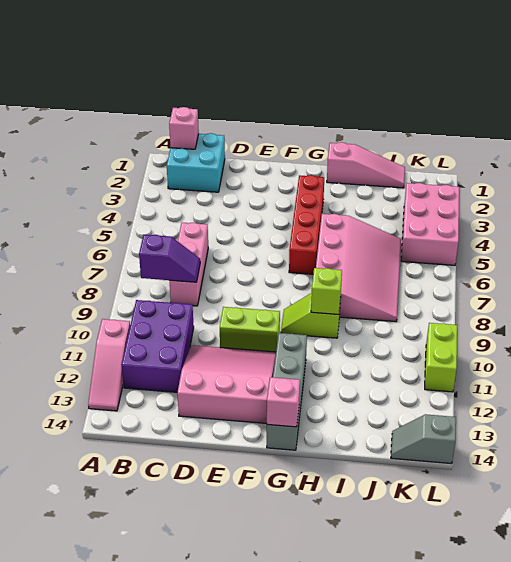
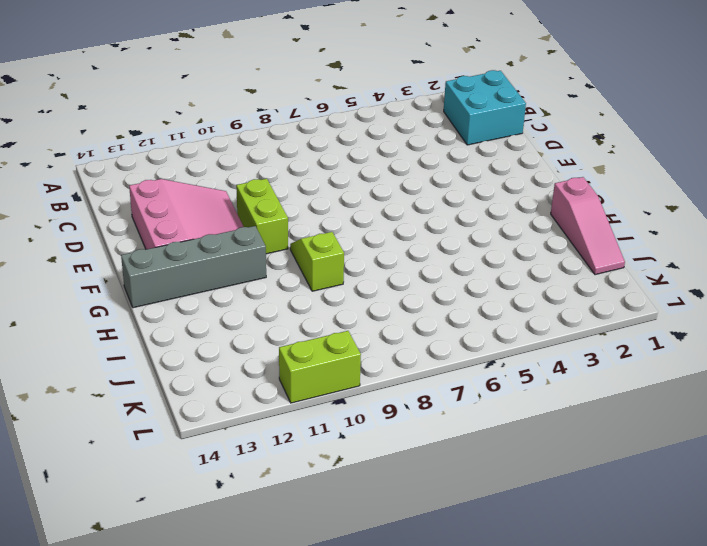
none -> pink 1x3 slope [88,319,130,411]
none -> purple 2x3 brick [122,300,194,392]
none -> pink 1x3 brick [170,222,208,306]

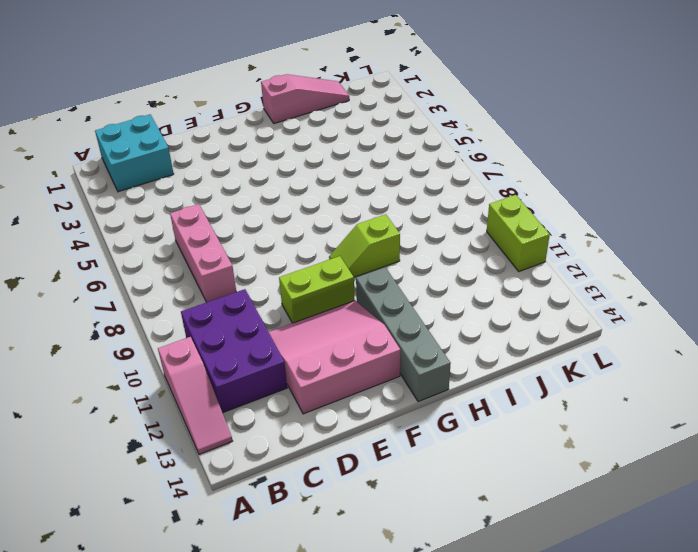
none -> red 1x4 brick [289,175,324,274]
none -> pink 3x4 slope [316,214,401,322]
none -> pink 2x3 brick [401,183,459,265]

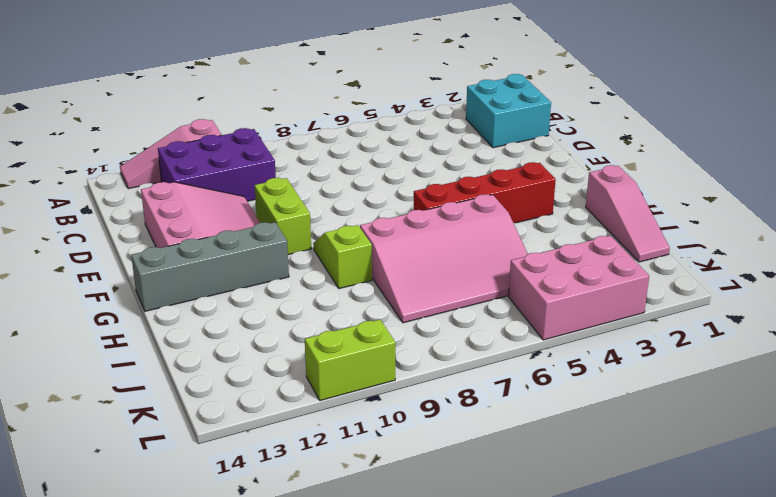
none -> pink 1x3 brick [170,222,208,306]
none -> grey 1x2 slope [391,414,456,464]
none -> pink 1x1 brick [169,107,199,149]

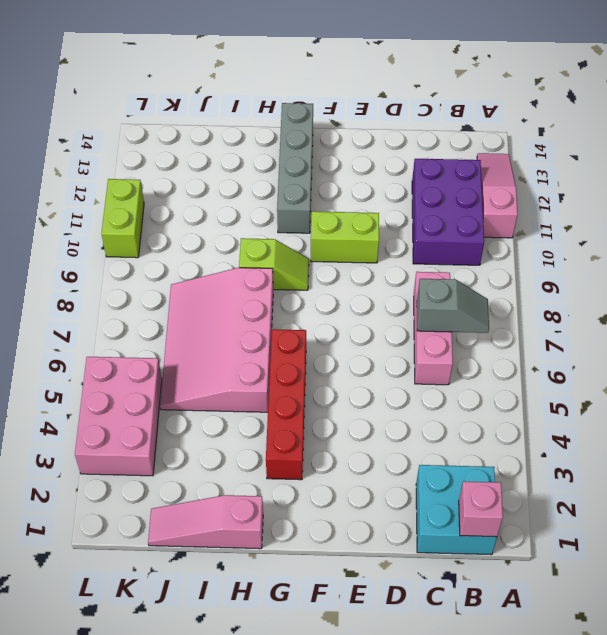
grey 1x2 slope [417,279,489,333] -> grey 1x2 slope moved to [391,414,456,464]
none -> pink 3x3 slope [177,345,276,423]
none -> purple 1x2 slope [139,235,200,282]
none -> pink 1x1 brick [267,377,300,427]

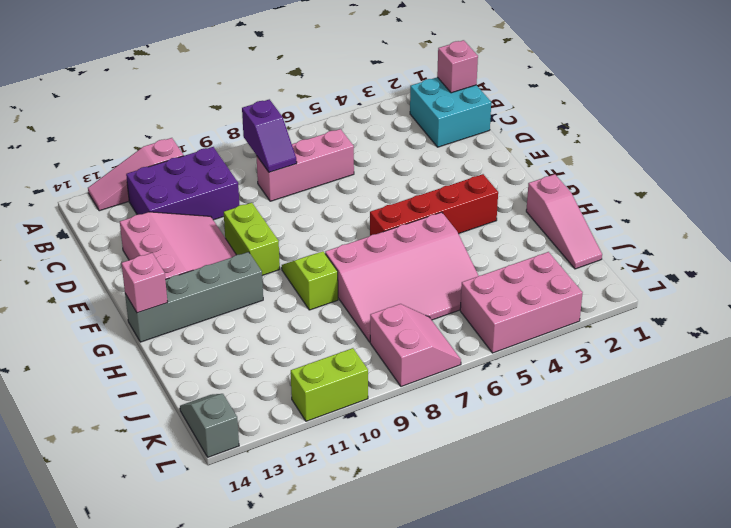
pink 2x2 slope [370,304,461,387] -> none
none -> lime 1x1 brick [311,268,342,315]

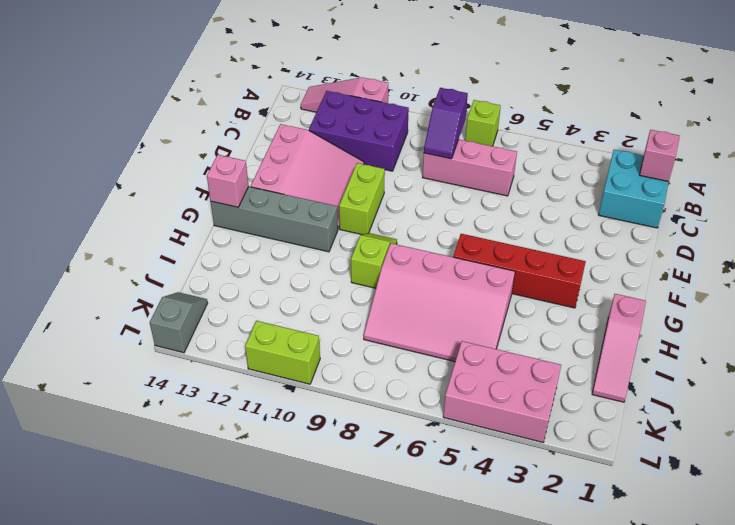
lime 1x1 brick [465,100,501,146] -> lime 1x1 brick moved to [311,268,342,315]

